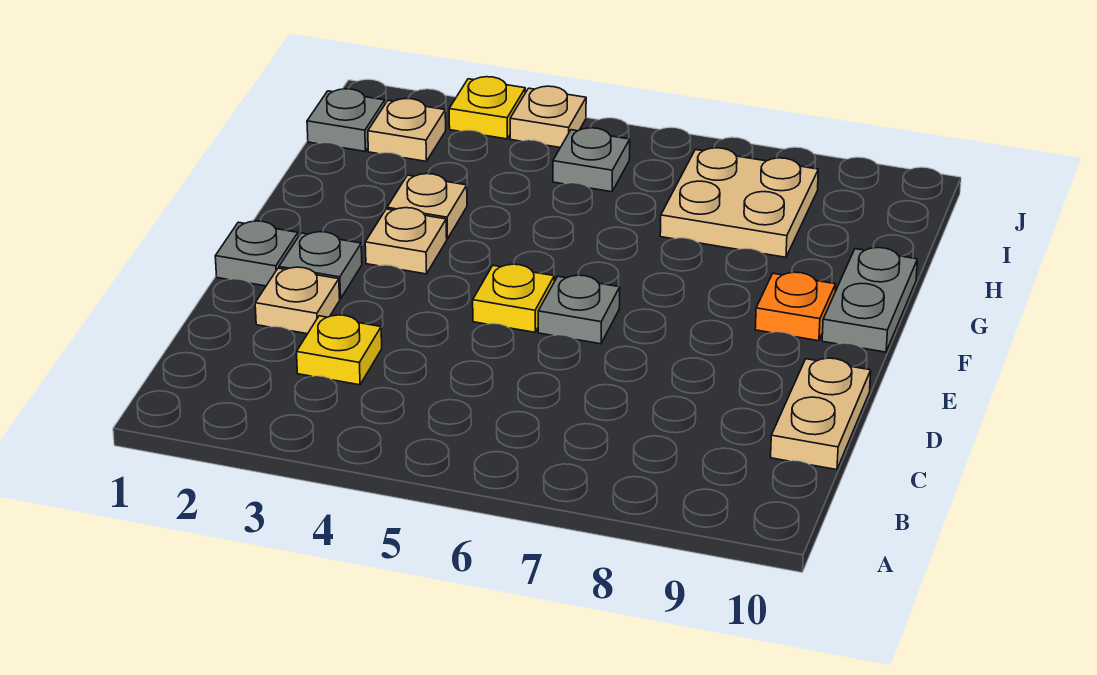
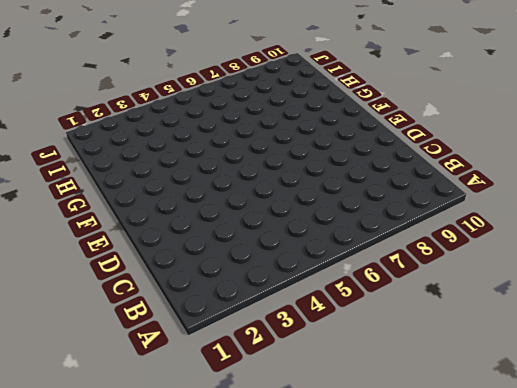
none -> yellow 1x1 plate [297,315,382,385]
none -> tan 1x2 plate [771,358,871,470]
none -> tan 1x1 plate [255,267,340,334]

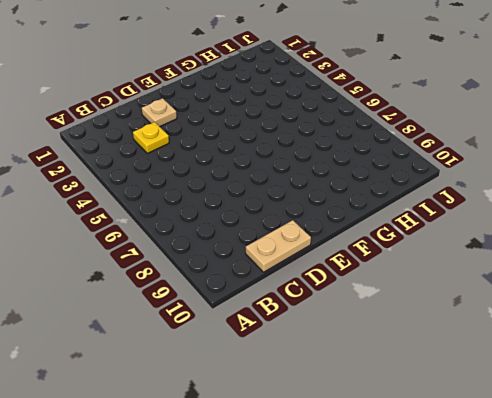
none -> grey 1x1 plate [215,221,298,286]
none -> grey 1x1 plate [279,232,362,299]
none -> yellow 1x1 plate [473,264,554,332]

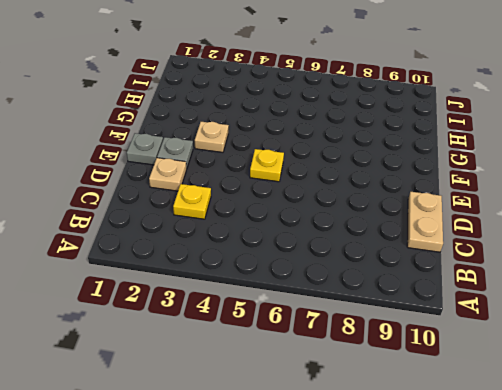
none -> grey 1x1 plate [538,275,620,344]
none -> orange 1x1 plate [755,272,836,341]
none -> grey 1x2 plate [822,248,917,352]

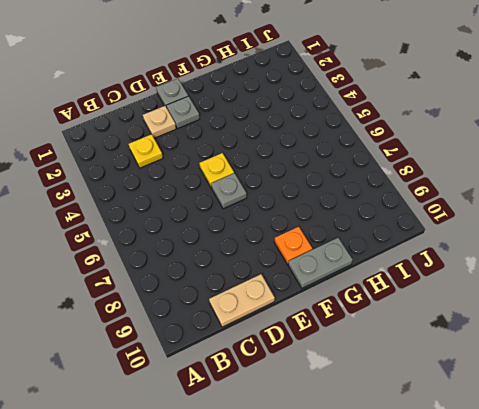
none -> tan 1x1 plate [365,208,447,274]
none -> tan 1x1 plate [387,174,467,239]
none -> tan 2x2 plate [660,148,818,257]

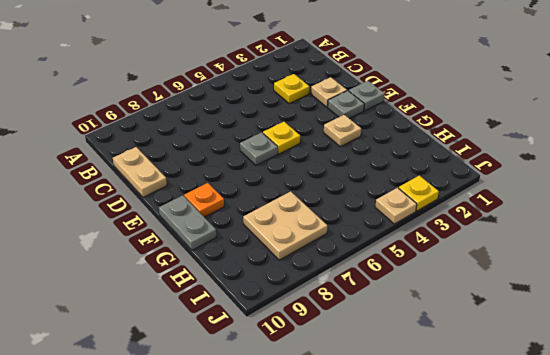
none -> tan 1x1 plate [387,174,467,239]
none -> grey 1x1 plate [307,89,385,151]
none -> tan 1x1 plate [368,99,446,161]

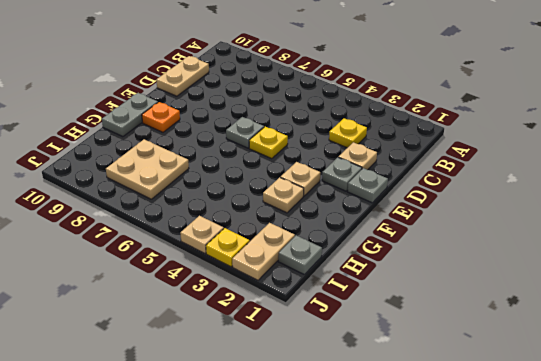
tan 1x2 plate [232,223,295,280] -> tan 1x1 plate [368,99,446,161]
none -> grey 1x1 plate [553,128,630,192]

